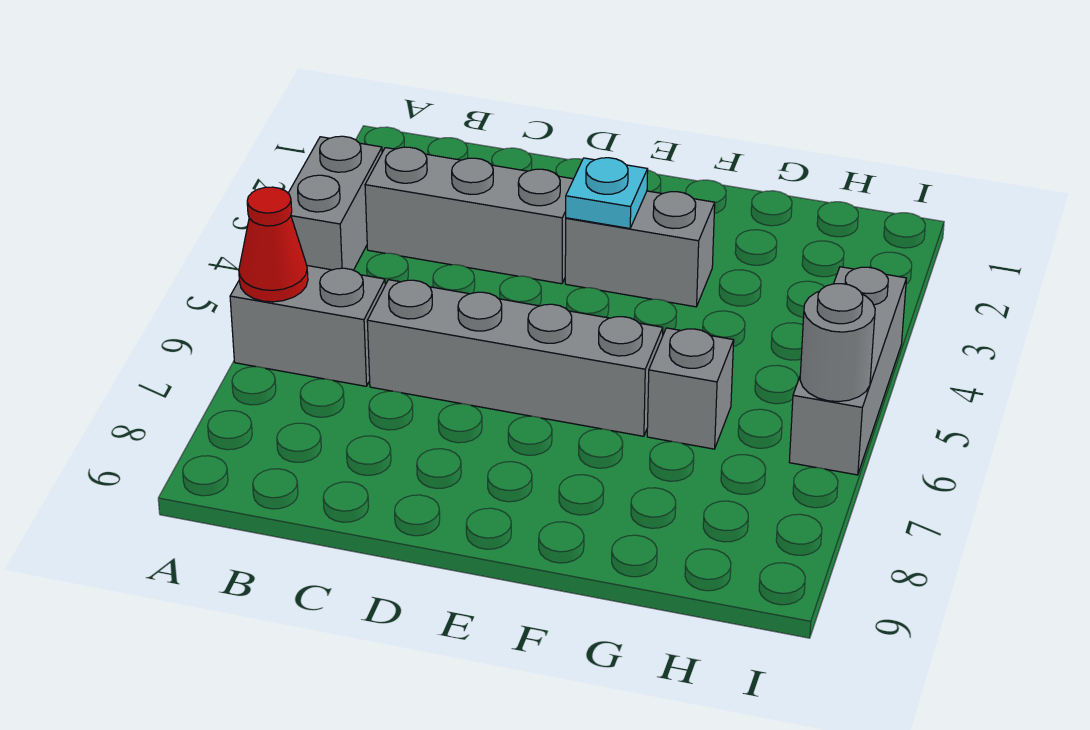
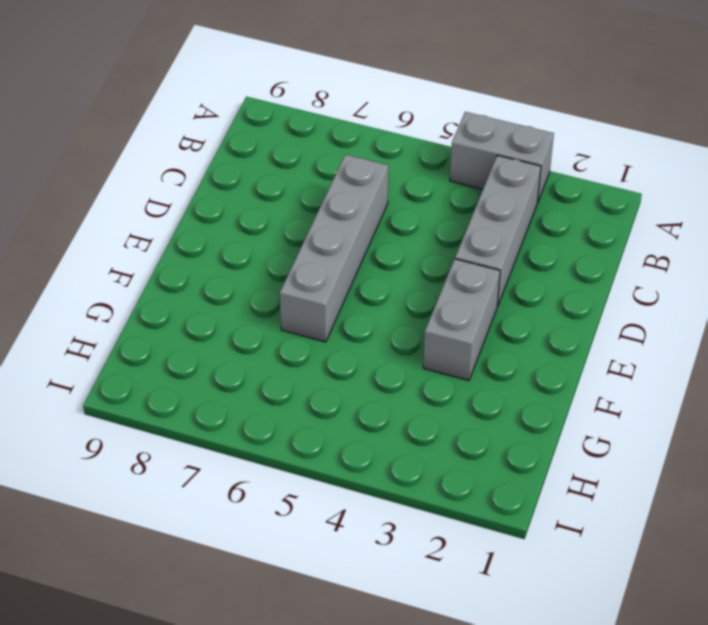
none -> grey 1x2 brick [230,266,385,386]
none -> grey 1x1 brick [647,328,734,449]

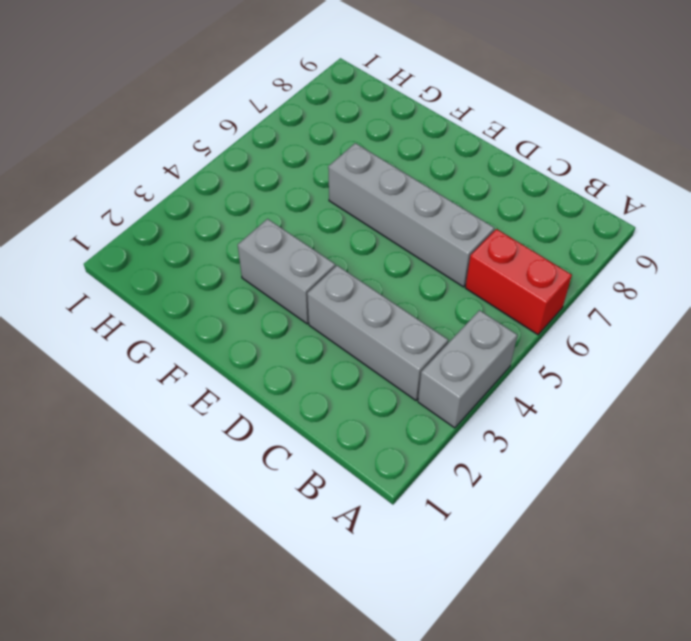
red 1x2 brick [465,229,572,335] -> grey 1x2 brick [230,266,385,386]
none -> grey 1x1 brick [647,328,734,449]
none -> grey 1x3 brick [789,267,906,475]

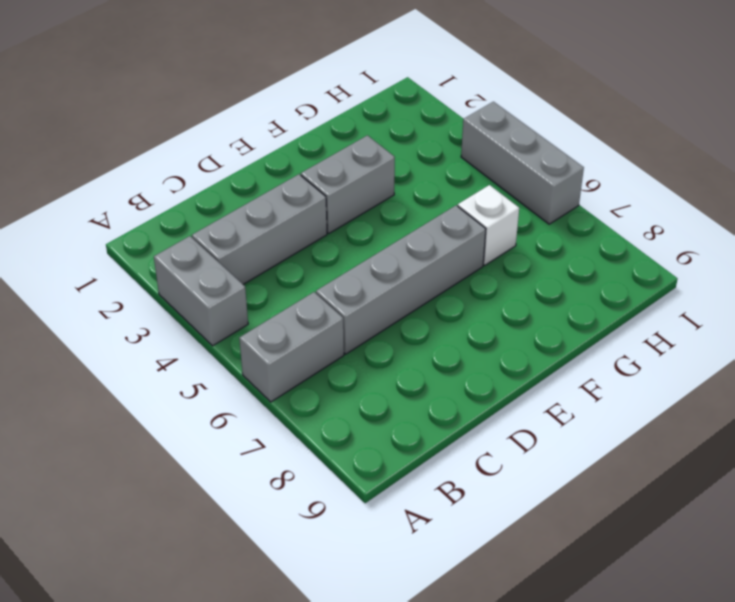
white 1x1 brick [458,185,519,265] -> grey 1x1 brick [647,328,734,449]
none -> red 1x1 cone [239,187,308,302]
none -> cyan 1x1 plate [566,158,648,228]

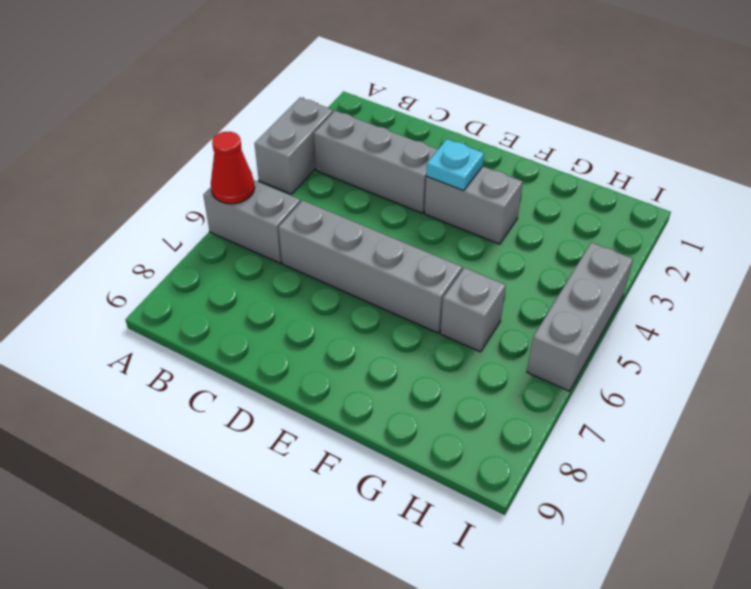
none -> grey 1x1 round brick [800,284,875,402]

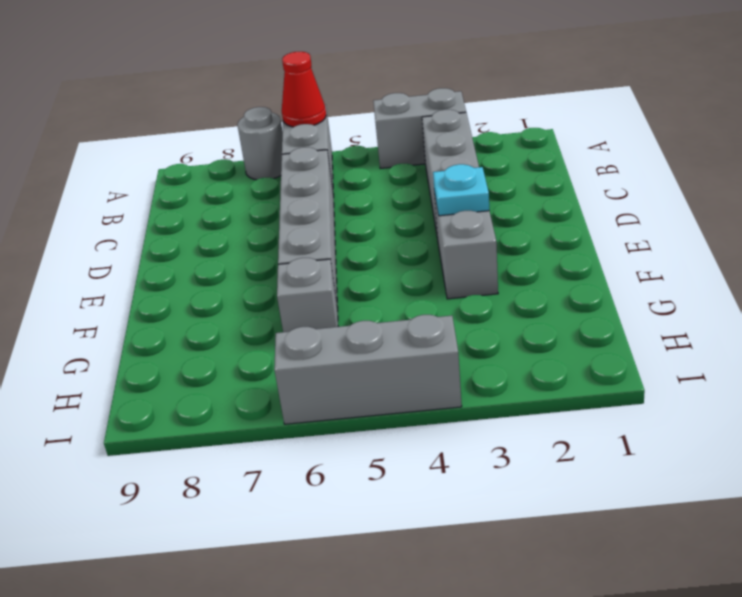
grey 1x1 round brick [237,107,283,180] -> grey 1x1 round brick moved to [800,284,875,402]

